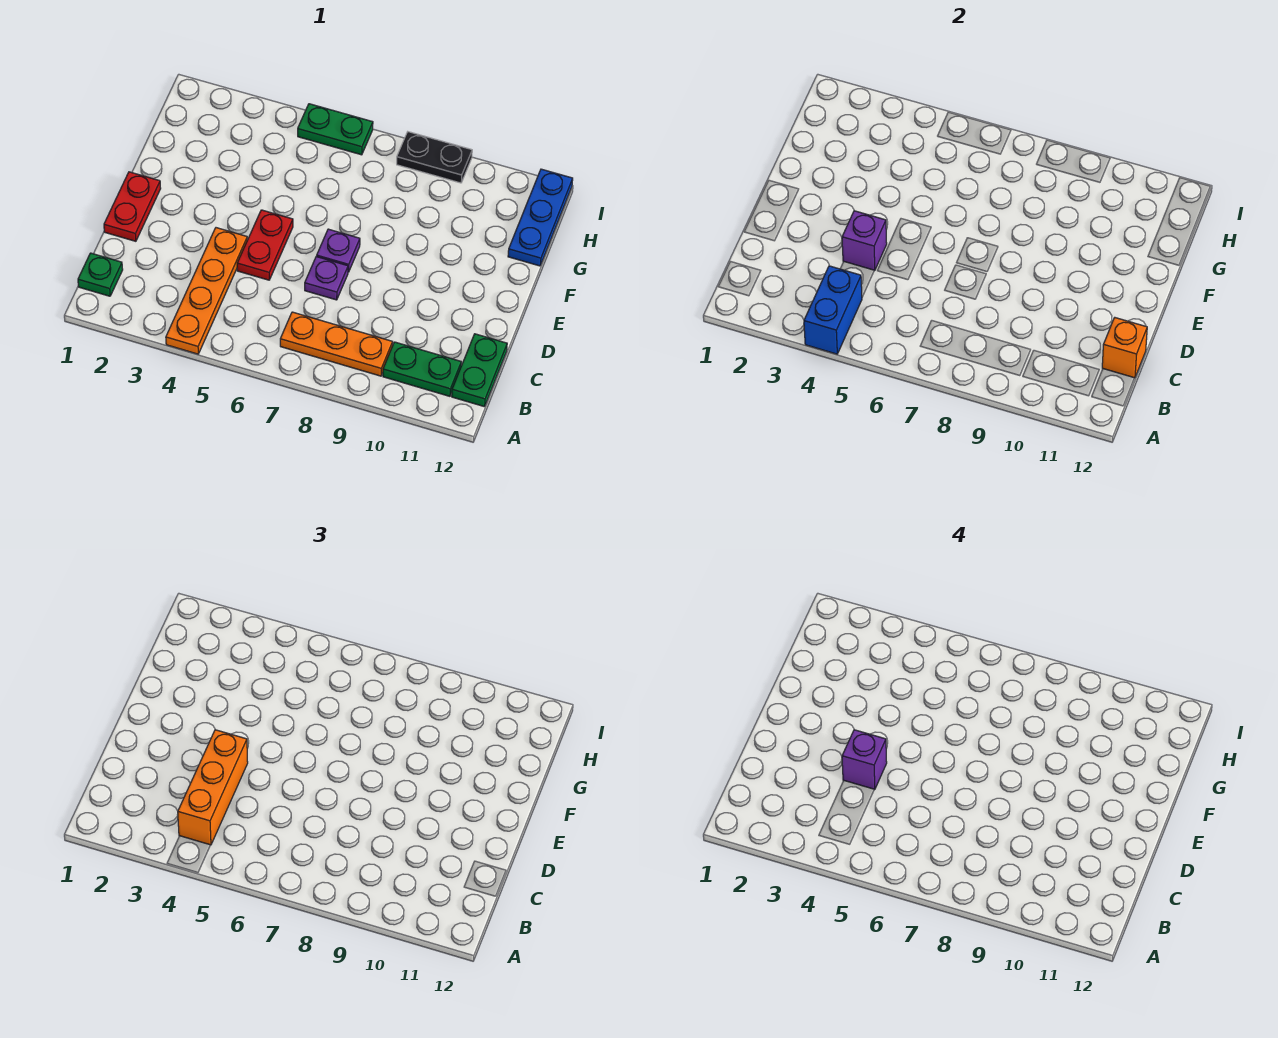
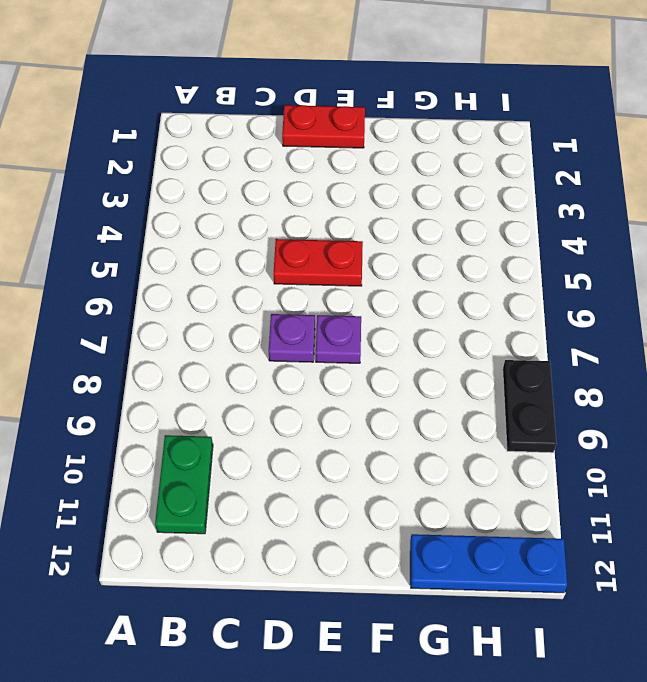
none -> orange 1x4 plate [166,228,247,354]
none -> green 1x1 plate [78,253,123,296]
none -> orange 1x3 plate [280,312,393,376]

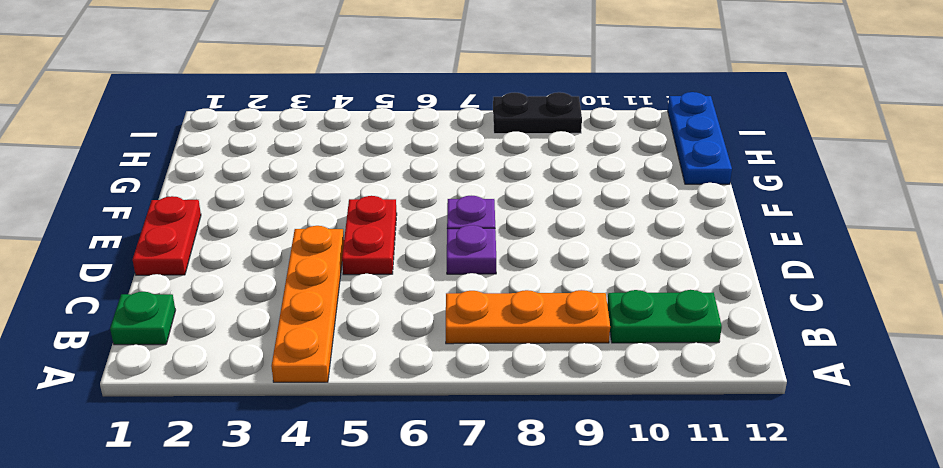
none -> green 1x2 plate [452,334,507,407]
none -> green 1x2 plate [298,104,373,155]
none -> blue 1x2 brick [804,266,862,354]

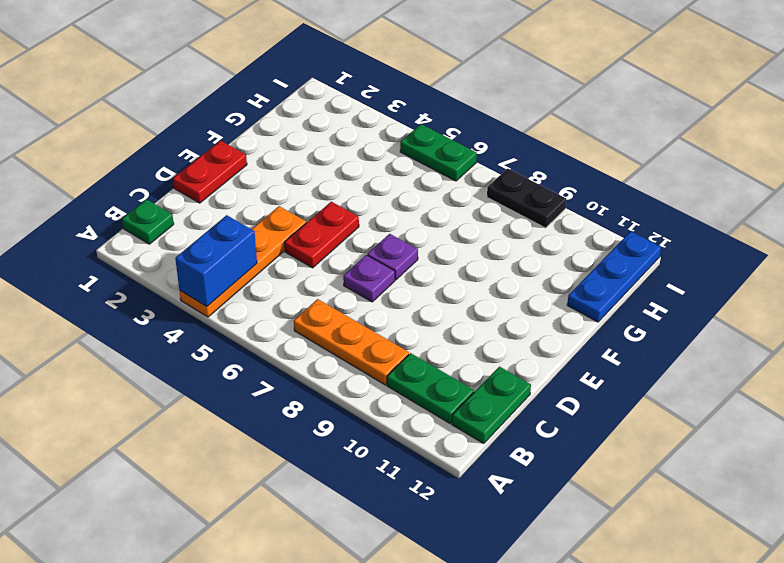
none -> orange 1x1 brick [1102,318,1147,378]
none -> purple 1x1 brick [842,211,887,271]
none -> orange 1x3 brick [178,730,248,845]

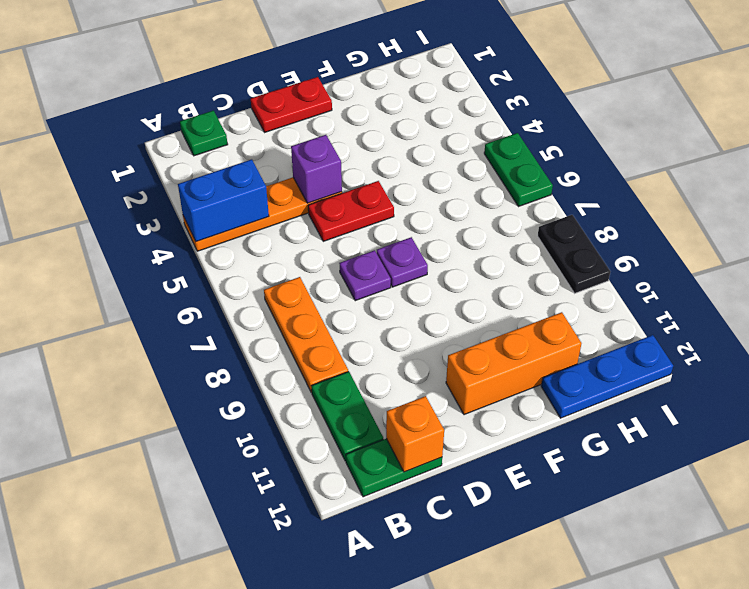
orange 1x3 brick [446,312,582,415] -> orange 1x3 brick moved to [178,730,248,845]
none -> purple 1x1 brick [842,730,887,790]

